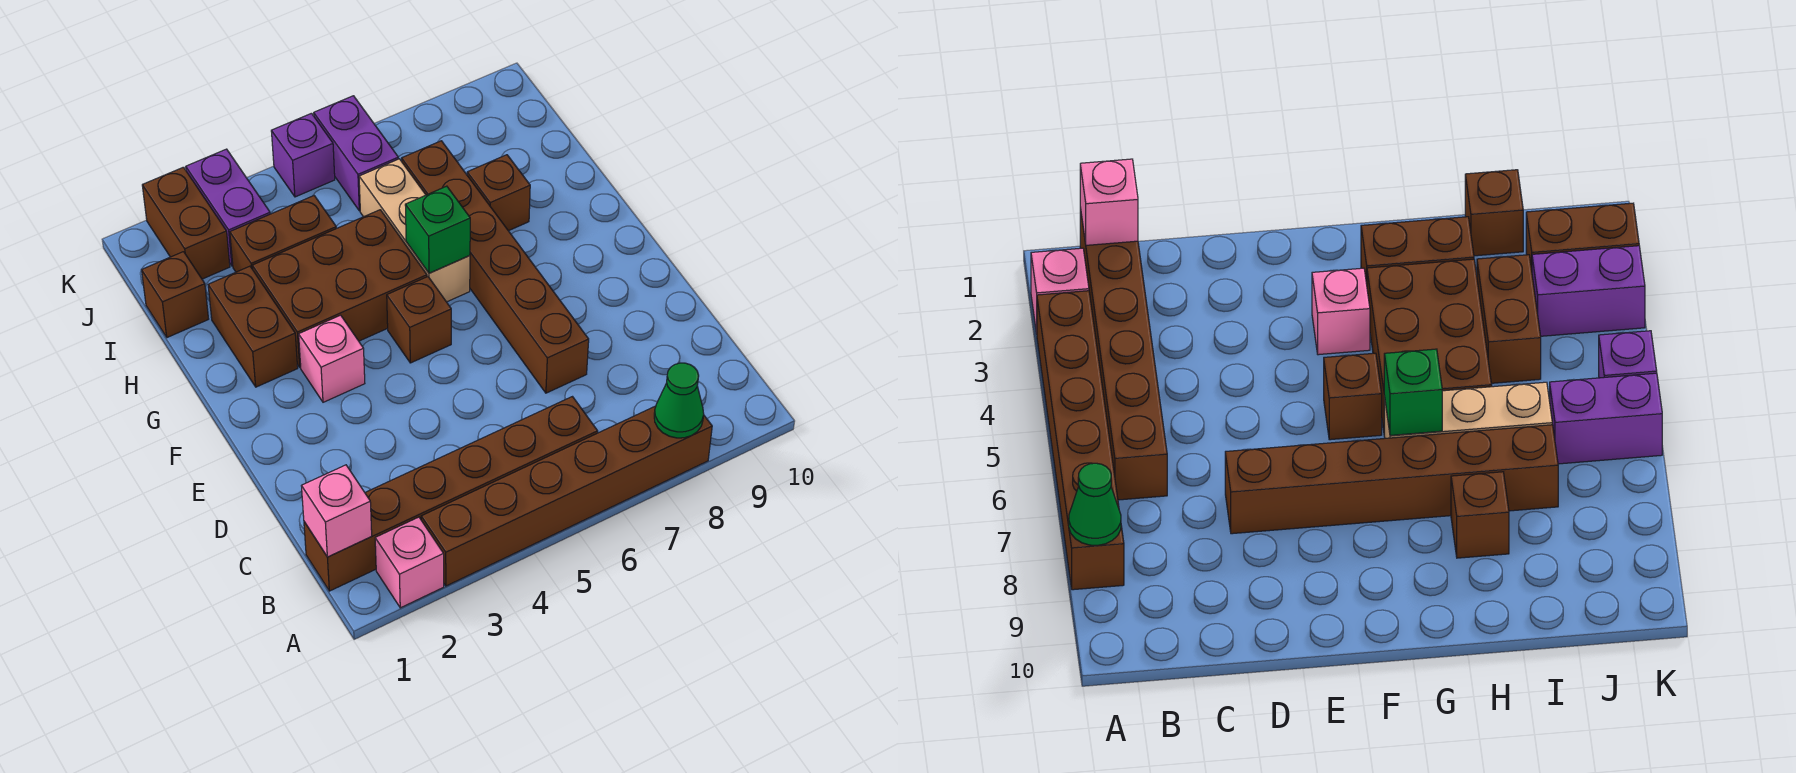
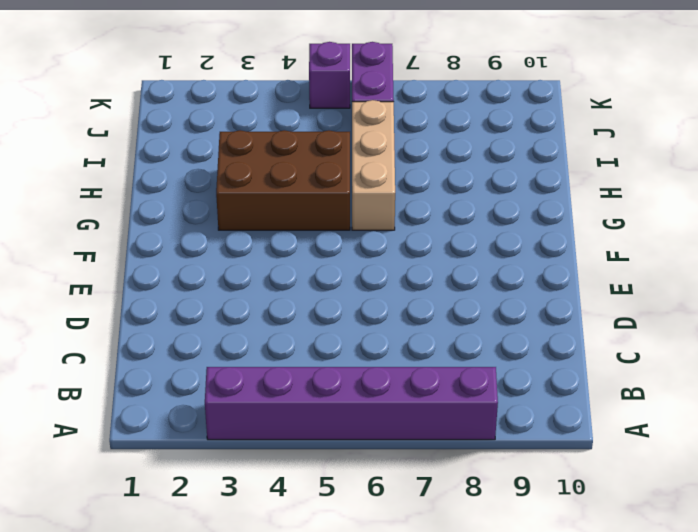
purple 1x6 brick [205,367,498,440] -> brown 1x6 brick [421,406,712,586]
none -> pink 1x1 brick [375,517,444,608]
none -> brown 1x6 brick [304,397,598,591]
none -> brown 1x6 brick [402,141,589,393]

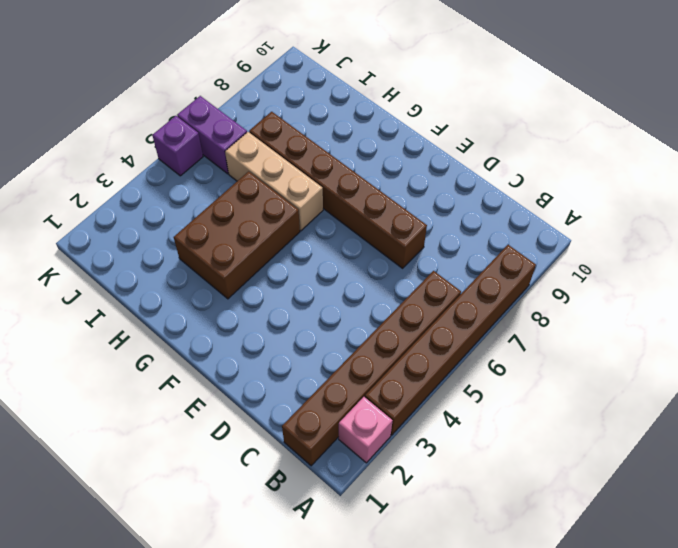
none -> pink 1x1 brick [299,315,365,402]
none -> brown 1x1 brick [387,277,451,363]
none -> brown 1x2 brick [208,266,298,387]

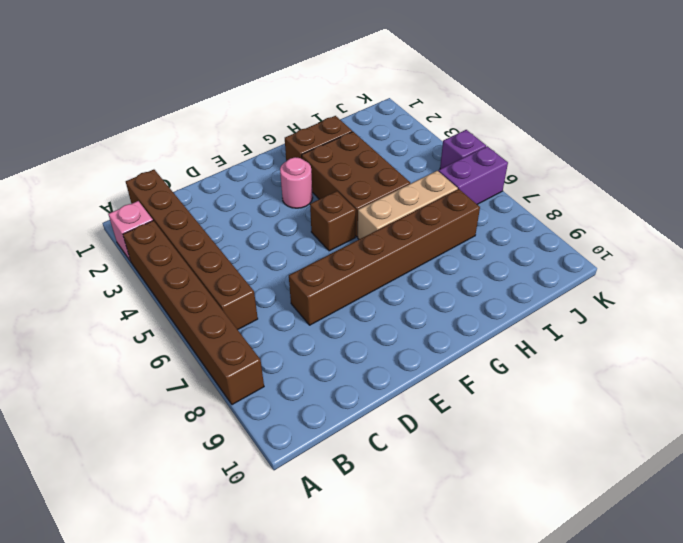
pink 1x1 round brick [280,157,313,208] -> pink 1x1 brick [299,315,365,402]
none -> brown 1x1 brick [467,155,530,231]
none -> brown 1x1 brick [142,252,208,338]
none -> brown 1x2 brick [230,196,336,272]

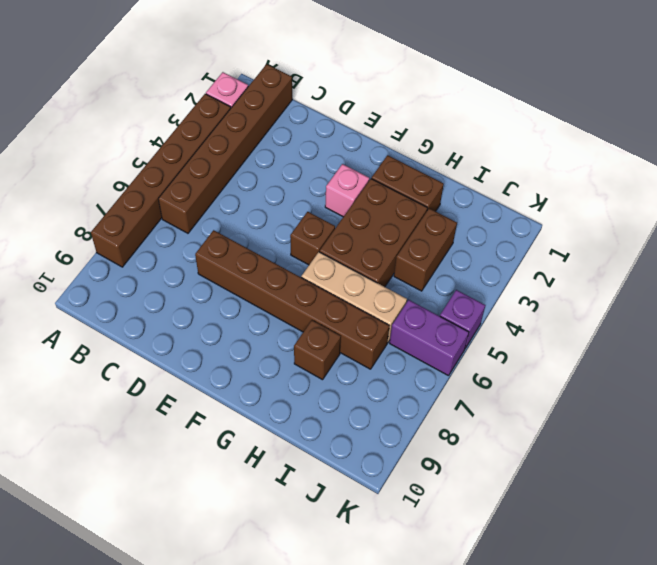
none -> brown 1x1 brick [142,252,208,338]
none -> brown 1x2 brick [142,167,230,279]
none -> purple 1x2 brick [186,149,270,266]

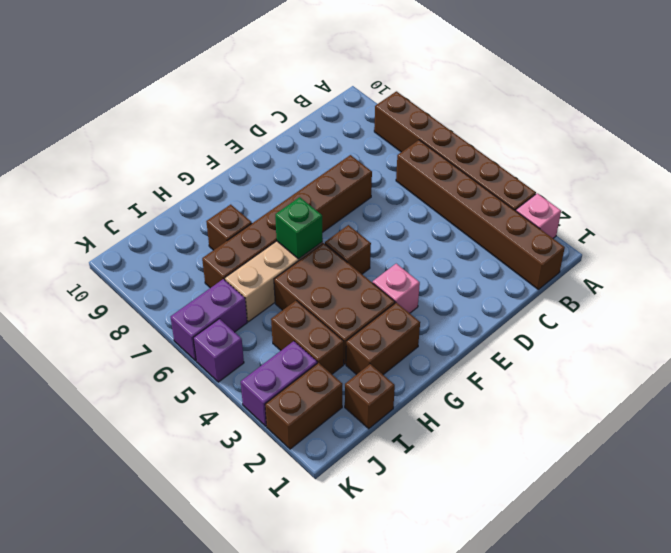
none -> green 1x1 cone [654,363,704,438]
none -> pink 1x1 brick [302,465,372,557]

